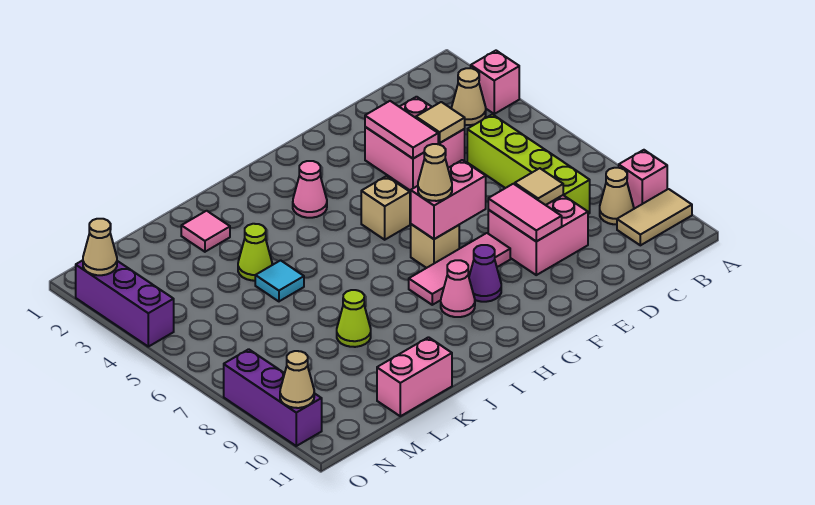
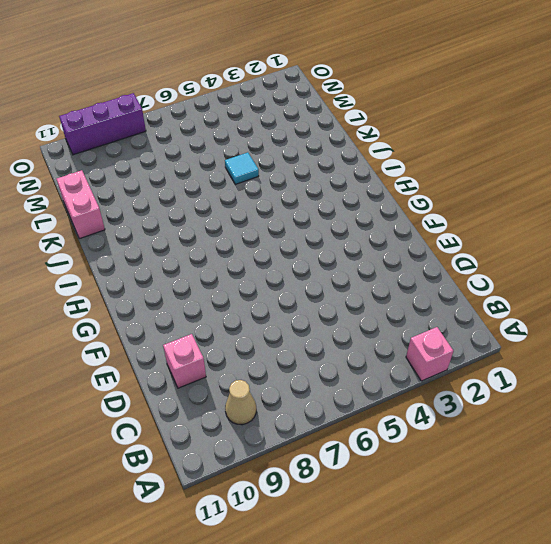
pink 1x1 brick [163,334,206,388] -> pink 1x1 brick moved to [619,150,667,208]
none -> tan 1x2 tile [617,189,692,245]
none -> tan 1x1 cone [452,68,486,125]
none -> lime 1x4 brick [467,114,590,214]

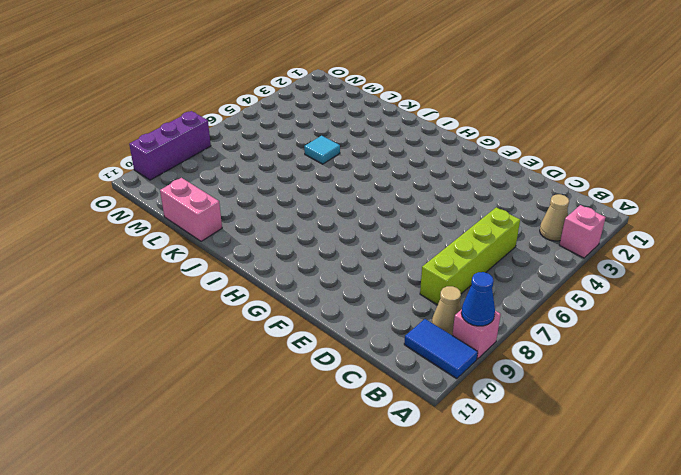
blue 1x1 cone [461,272,495,326] -> none
blue 1x2 tile [404,319,478,379] -> tan 1x2 tile [617,189,692,245]
none -> pink 2x2 brick [365,97,465,191]
none -> pink 2x2 brick [488,195,588,275]
none -> pink 1x3 tile [409,233,510,305]

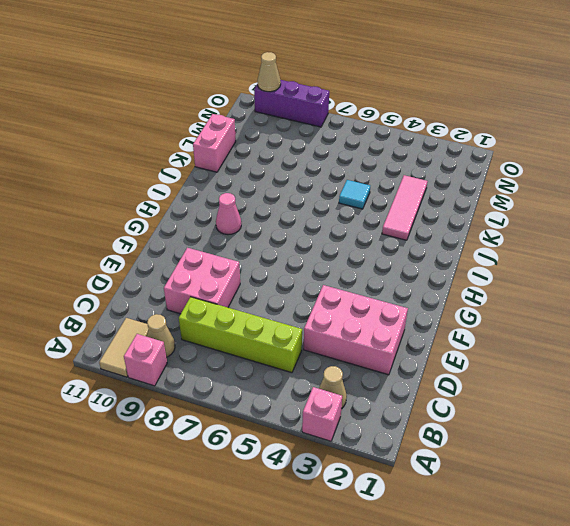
pink 2x3 brick [304,285,408,375] -> pink 2x2 brick [365,97,465,191]
pink 1x3 tile [382,175,428,240] -> pink 1x3 tile moved to [409,233,510,305]
none -> tan 1x1 brick [361,176,410,240]
none -> tan 1x1 brick [411,224,459,268]
none -> purple 1x1 cone [469,245,501,302]

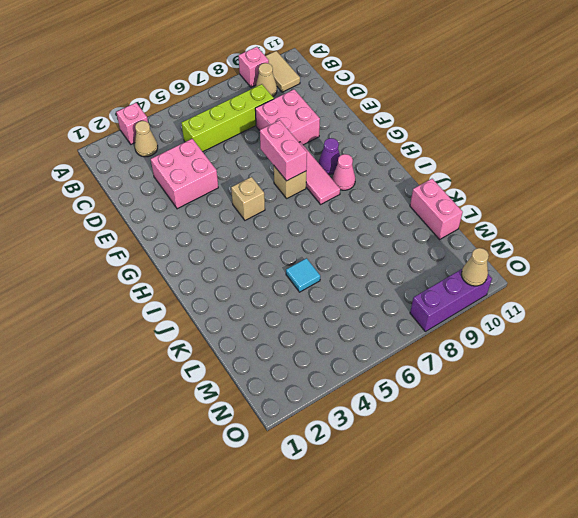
none -> pink 1x1 cone [293,161,327,218]
none -> pink 1x1 tile [181,211,230,252]
none -> lime 1x1 cone [238,224,272,281]

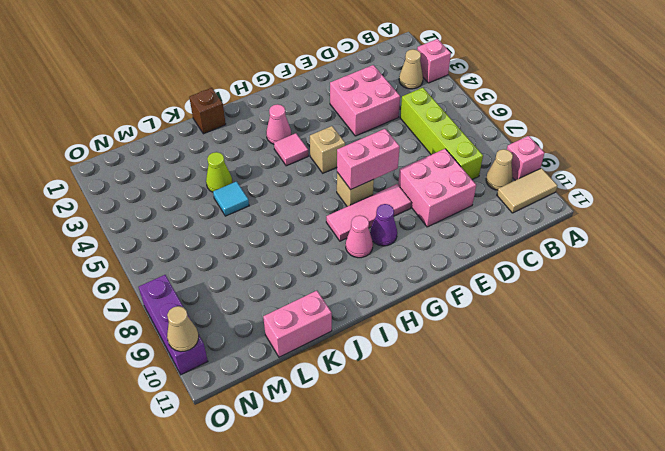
pink 1x1 tile [274,133,308,166] -> pink 1x1 tile moved to [181,211,230,252]
brown 1x1 brick [189,88,226,134] -> none
none -> lime 1x1 cone [337,290,371,347]
none -> purple 1x3 brick [76,260,174,347]
none -> tan 1x1 tile [416,102,465,143]

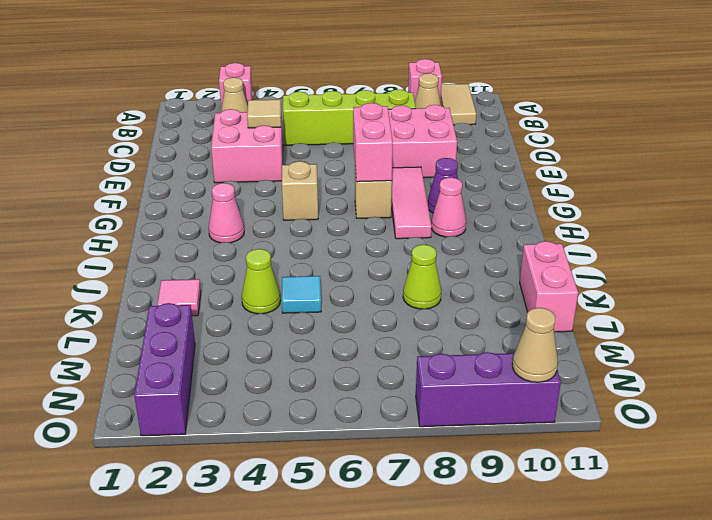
purple 1x3 brick [134,303,195,436] -> purple 1x3 brick turned to [76,260,174,347]
none -> tan 1x1 tile [515,168,563,205]
none -> pink 1x2 tile [365,101,438,159]
none -> pink 1x2 tile [488,184,562,241]

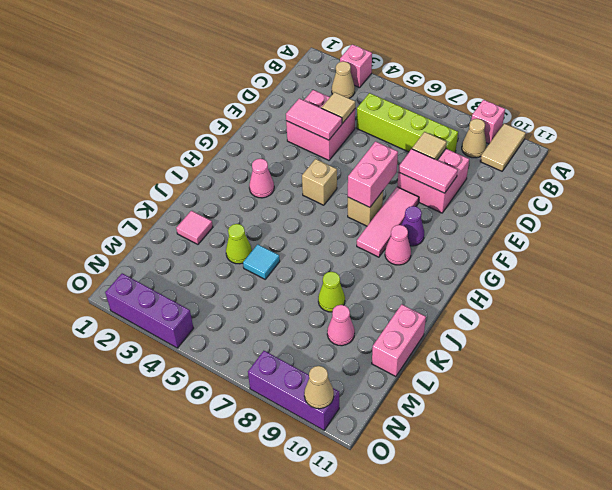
pink 1x1 cone [327,305,355,346] -> none
none -> tan 1x1 cone [83,219,117,275]
none -> tan 1x1 cone [418,144,452,201]

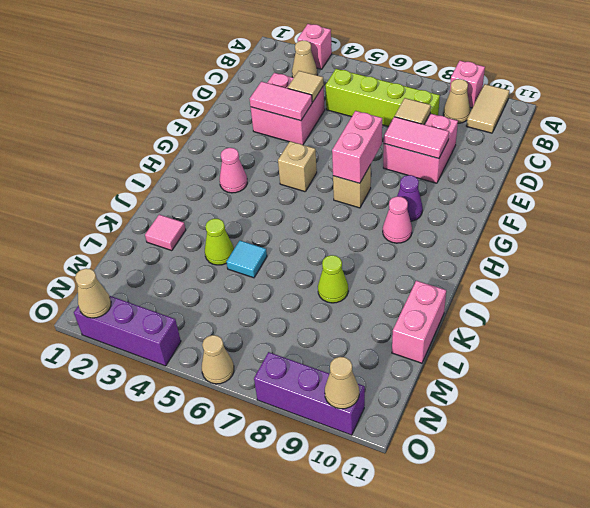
tan 1x1 cone [202,335,234,384] -> tan 1x1 cone moved to [418,144,452,201]
none -> pink 1x3 tile [409,233,510,305]

